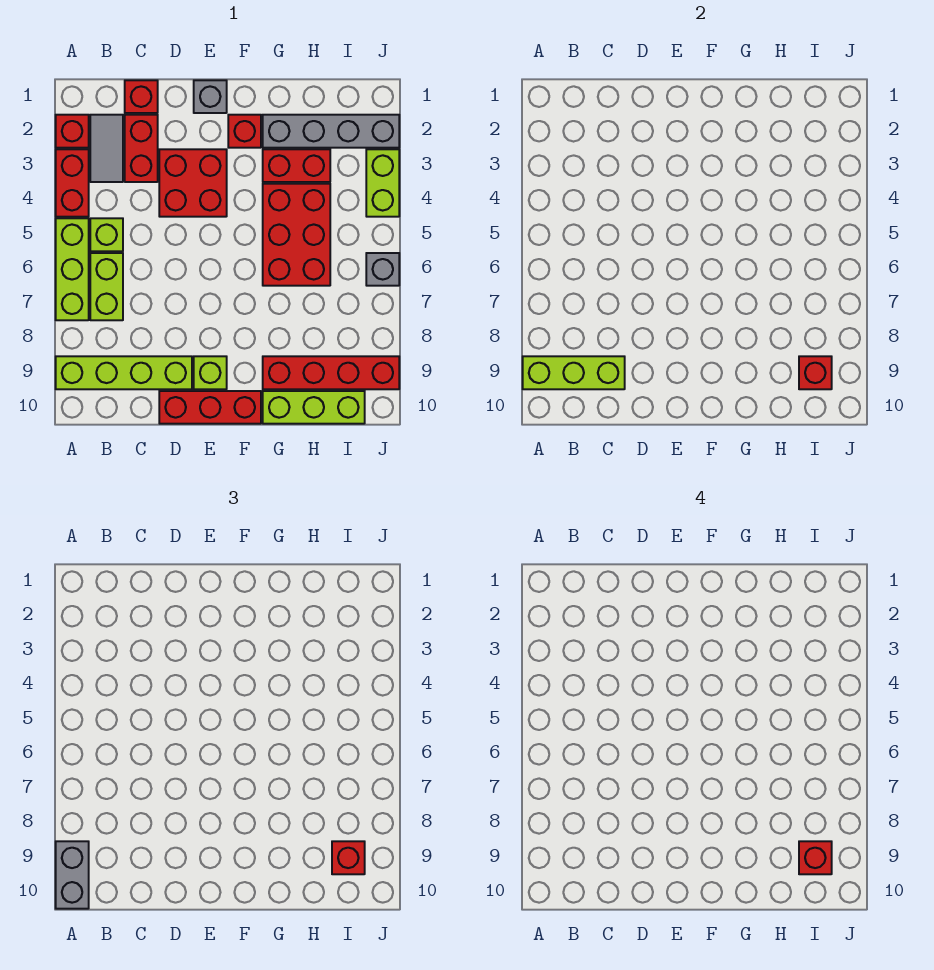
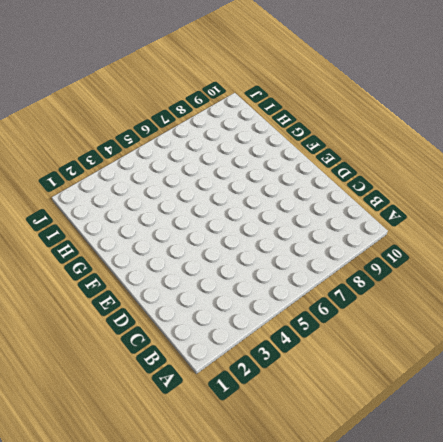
none -> red 1x1 brick [56,115,89,148]
none -> red 1x2 brick [56,149,89,217]
none -> lime 1x3 brick [56,218,89,320]

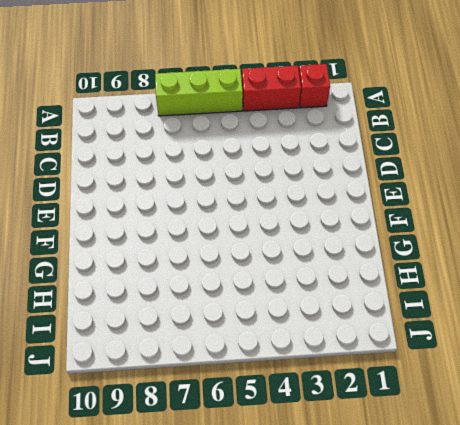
none -> lime 1x4 brick [56,356,192,389]
none -> grey 1x2 tile [90,115,123,182]
none -> lime 1x1 brick [90,218,123,251]

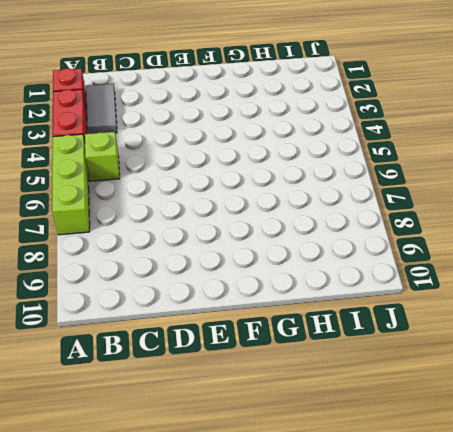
none -> lime 1x4 brick [56,356,192,389]
none -> lime 1x2 brick [90,253,123,320]
none -> red 1x1 brick [125,80,158,113]

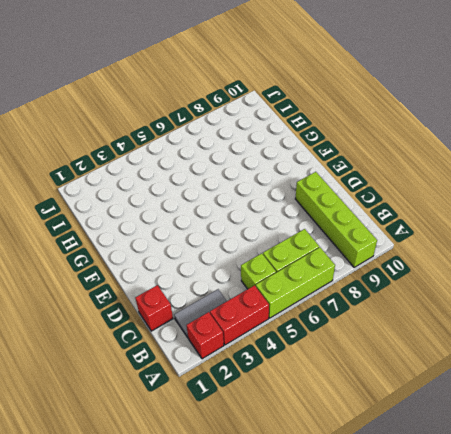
none -> red 1x2 brick [125,115,158,182]
none -> red 2x2 brick [159,149,227,217]
none -> red 1x3 brick [159,391,261,424]

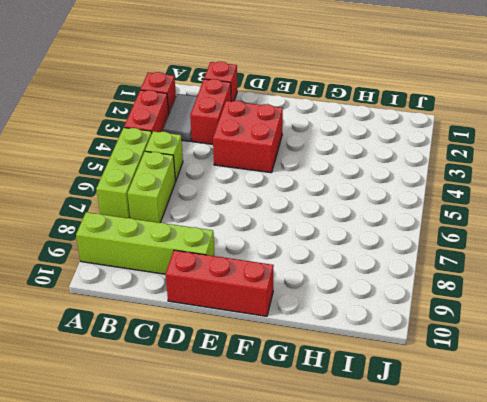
none -> grey 1x1 brick [194,80,227,113]
none -> lime 1x1 brick [194,356,227,389]
none -> red 1x1 brick [228,115,261,148]

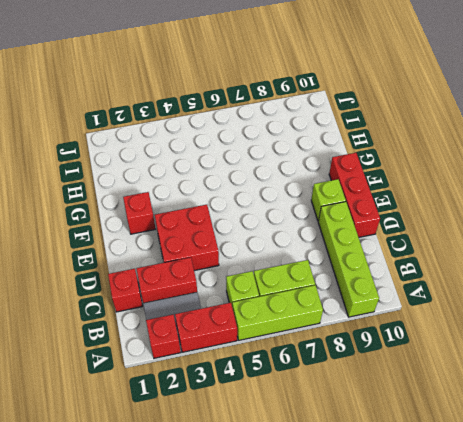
none -> grey 1x1 brick [194,80,227,113]
none -> grey 1x4 brick [263,115,399,148]
none -> red 1x2 brick [263,149,330,182]

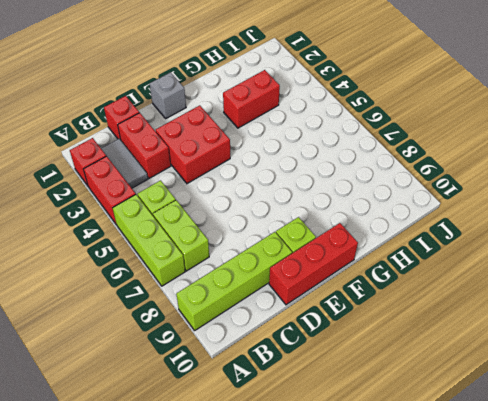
none -> red 1x1 brick [228,115,261,148]
none -> grey 1x4 brick [263,115,399,148]
none -> red 2x3 brick [263,184,330,286]

